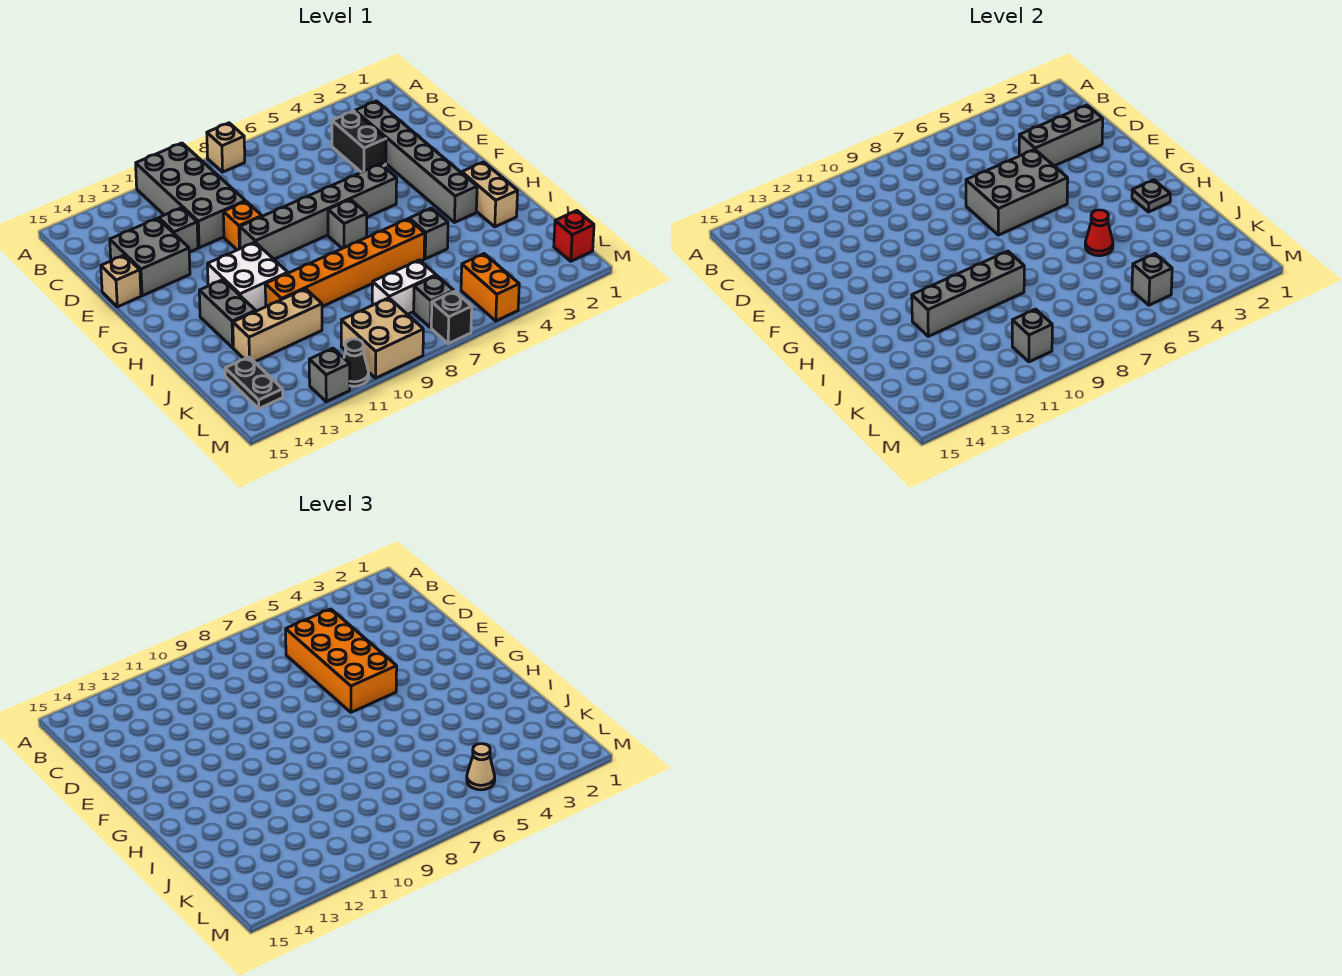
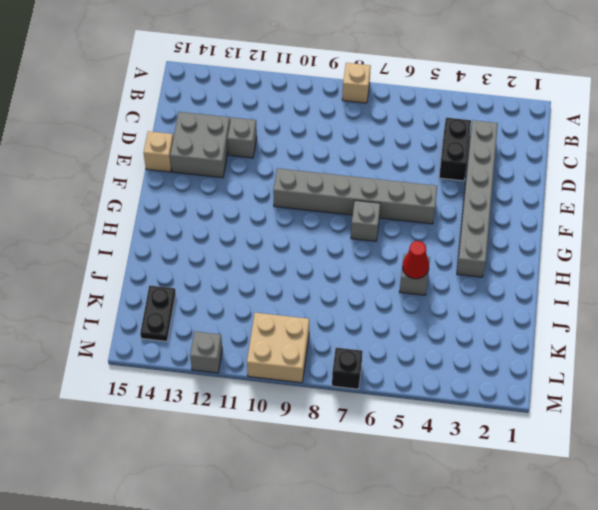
none -> grey 2x4 brick [136,143,245,248]
none -> orange 1x1 brick [223,201,262,250]
none -> white 2x2 brick [207,242,288,311]
none -> tan 1x2 brick [462,162,518,227]

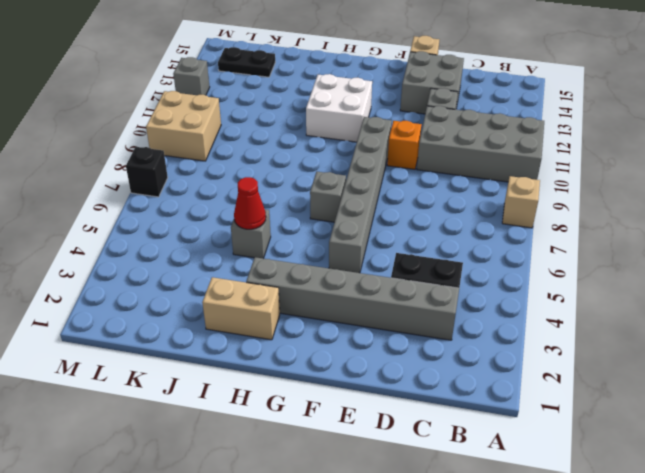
none -> grey 1x2 brick [199,280,256,348]
none -> orange 1x6 brick [265,219,425,307]
none -> tan 1x3 brick [233,289,322,362]
none -> white 1x2 brick [372,260,436,315]

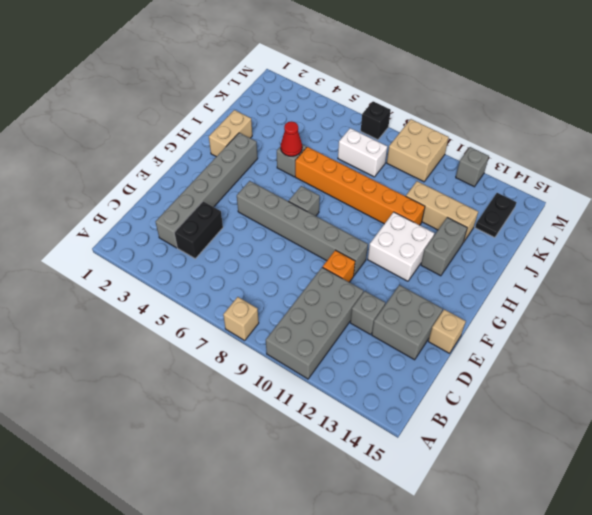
none -> red 1x1 brick [554,211,594,261]
none -> orange 1x2 brick [461,254,519,321]
none -> grey 1x1 brick [414,276,454,328]
none -> black 1x1 cone [344,339,369,386]

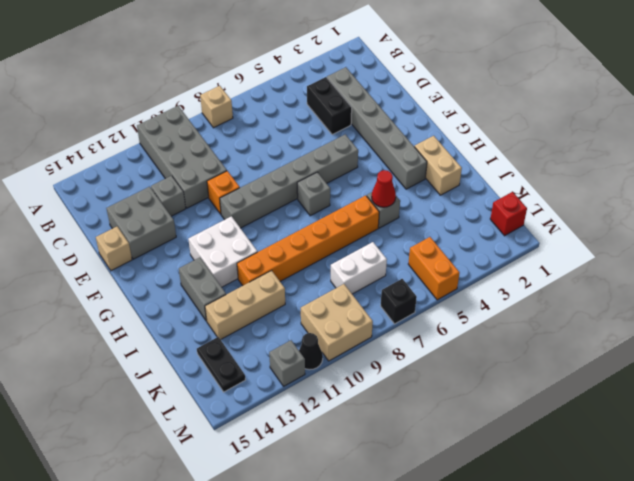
none -> grey 1x1 brick [414,276,454,328]
none -> grey 1x3 brick [1019,105,1103,166]
none -> grey 2x3 brick [966,149,1068,235]
none -> grey 1x1 plate [1132,180,1170,212]

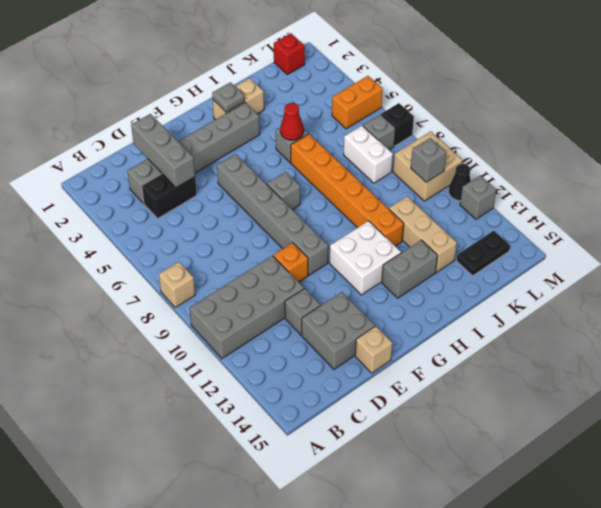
none -> grey 2x3 brick [966,149,1068,235]
none -> grey 1x4 brick [912,251,1024,336]
none -> grey 1x1 brick [1132,254,1172,305]
none -> orange 2x4 brick [286,609,397,712]

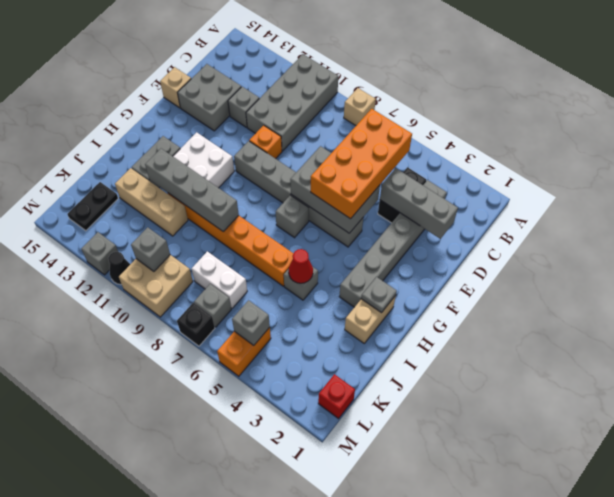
none -> tan 1x1 cone [467,744,495,790]

